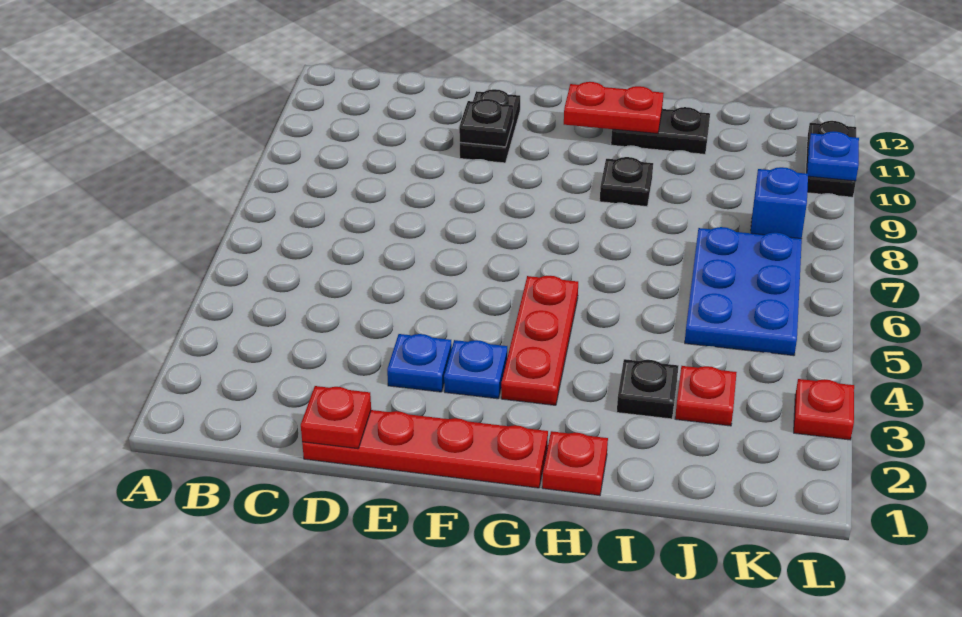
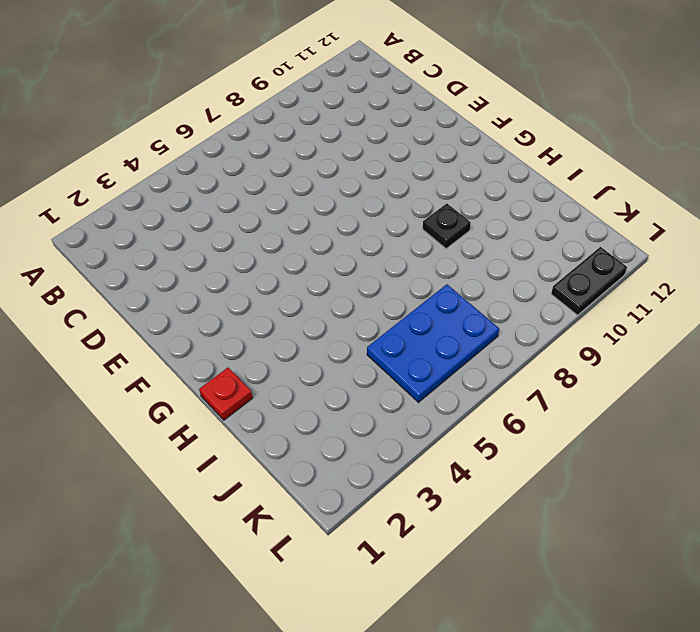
none -> red 1x4 plate [302,410,548,488]
none -> blue 1x1 plate [387,334,452,392]
none -> black 1x2 plate [460,89,520,163]

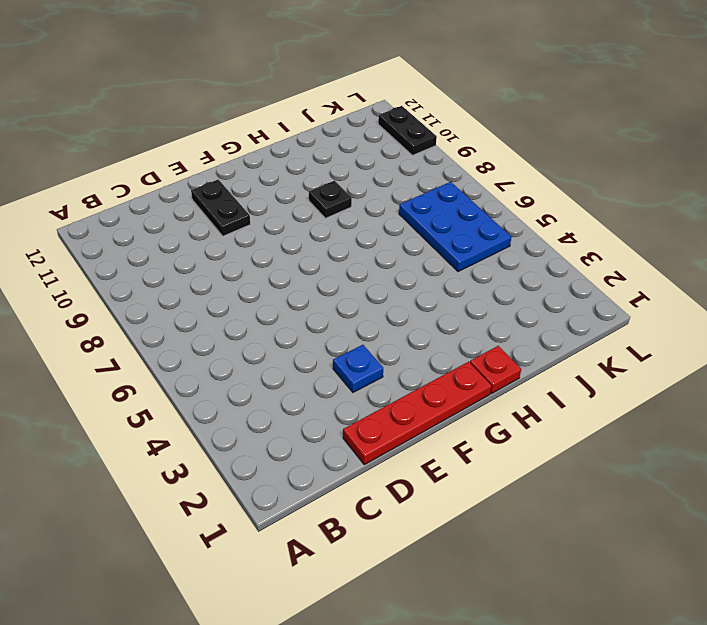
none -> blue 1x1 plate [444,340,507,399]
none -> red 1x3 plate [501,276,578,405]
none -> black 1x2 plate [611,107,710,154]

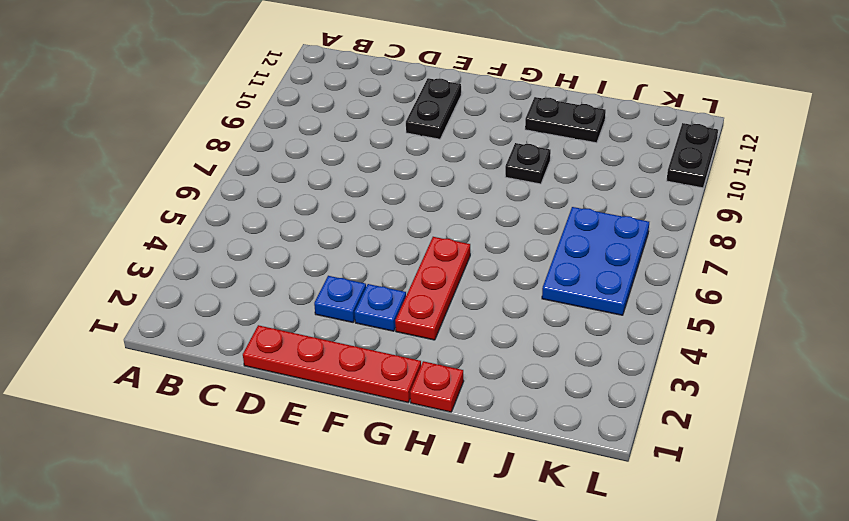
none -> black 1x1 plate [617,359,678,419]
none -> red 1x1 plate [675,366,737,426]
none -> blue 1x1 brick [751,167,808,239]

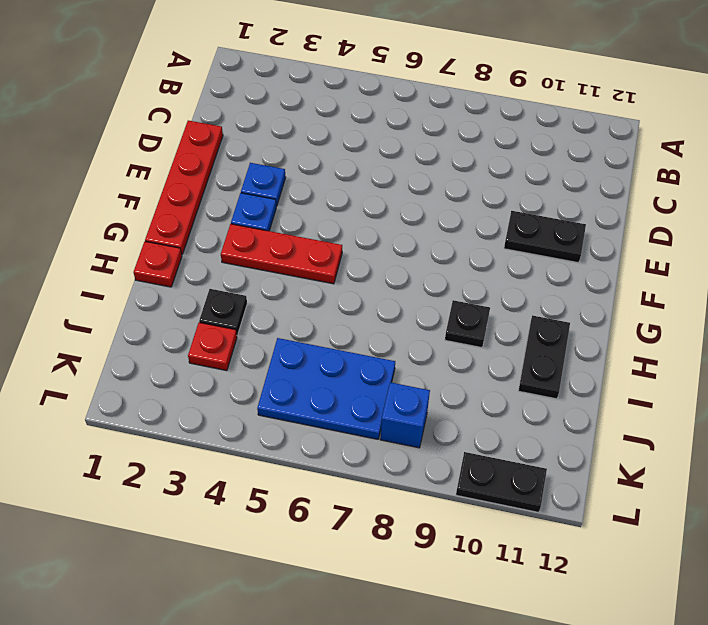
none -> red 1x1 plate [794,379,854,440]
none -> red 1x1 plate [301,386,371,449]
none -> black 1x1 plate [459,99,513,147]

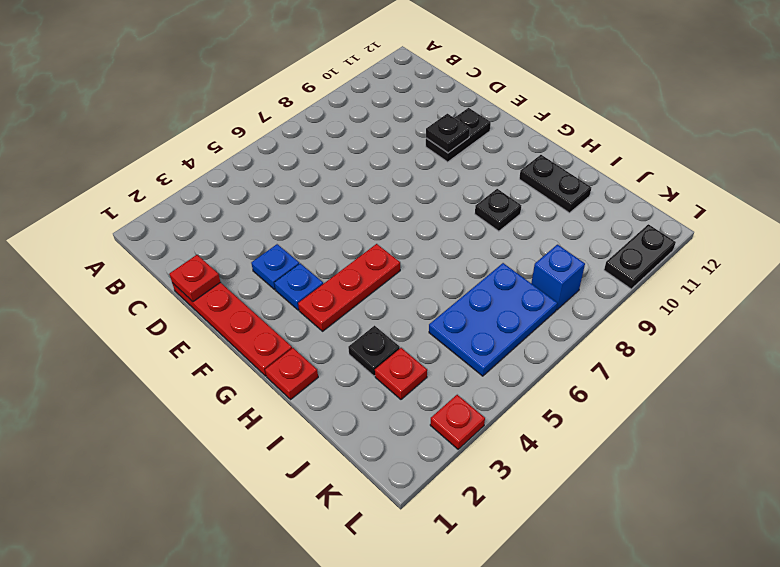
none -> red 1x2 plate [564,82,663,134]
none -> blue 1x1 plate [807,131,859,181]

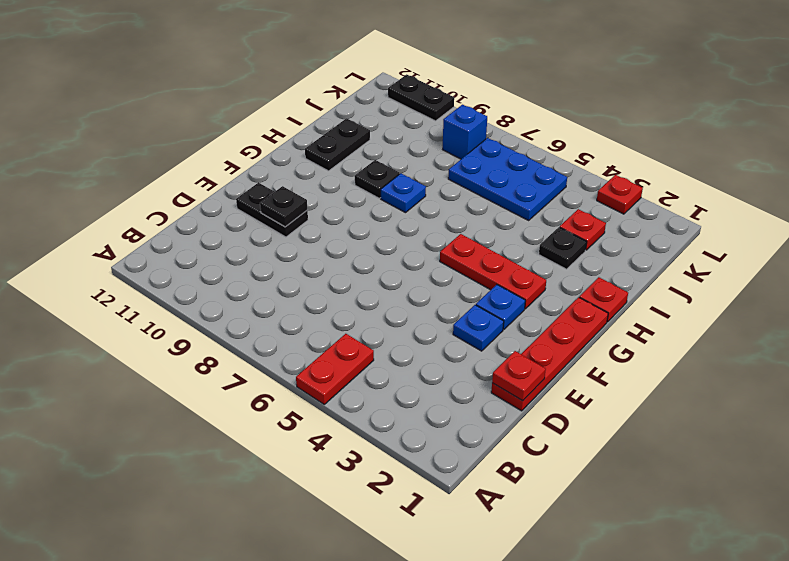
red 1x2 plate [296,334,374,404] -> red 1x2 plate moved to [564,82,663,134]
blue 1x1 plate [381,173,426,213] -> blue 1x1 plate moved to [807,131,859,181]

